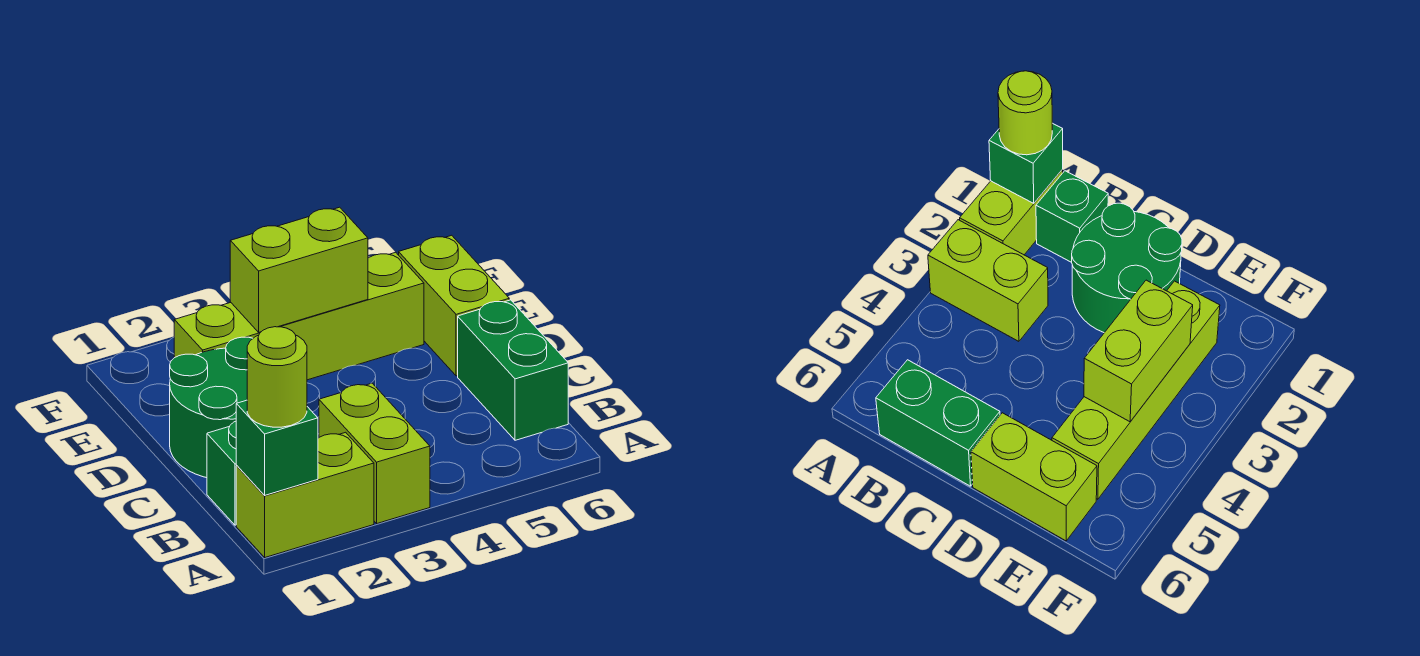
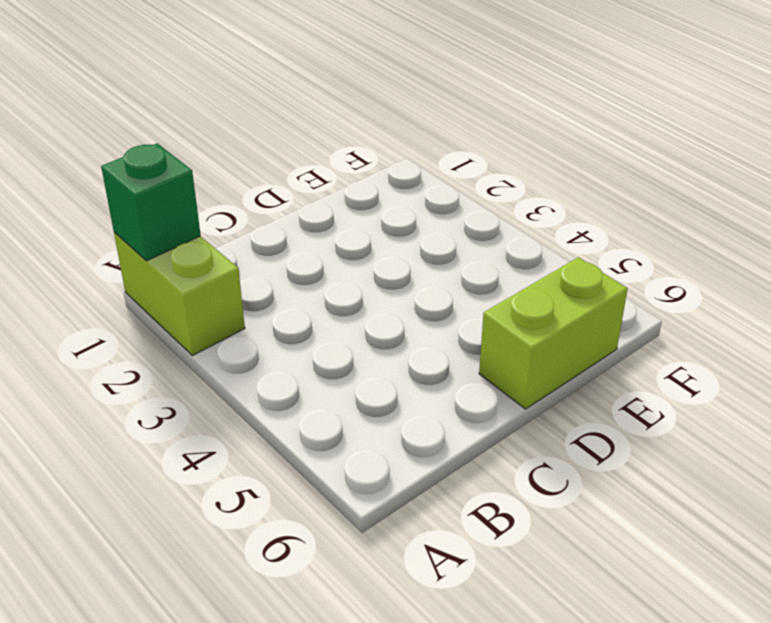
none -> lime 1x2 brick [319,383,430,523]
none -> green 1x1 brick [207,421,237,525]

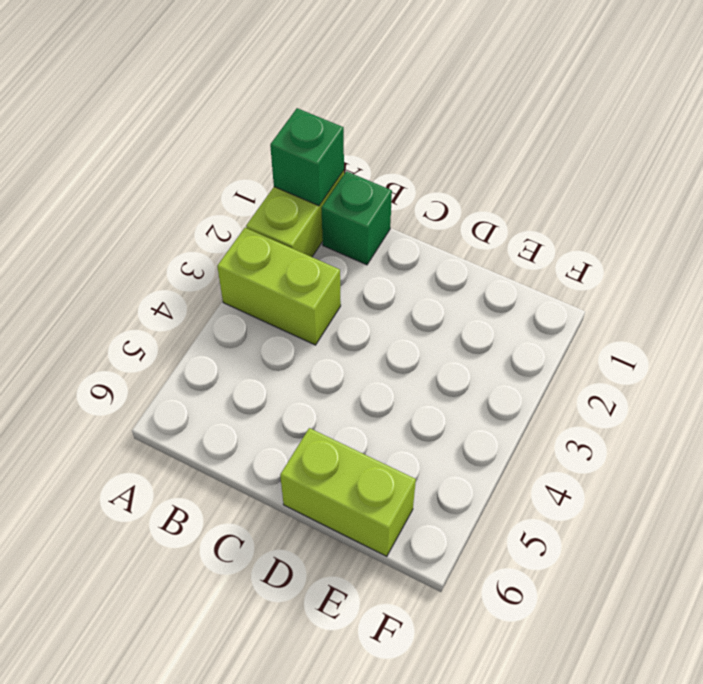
none -> green 1x2 brick [458,300,568,440]
none -> green 2x2 round brick [170,337,253,478]

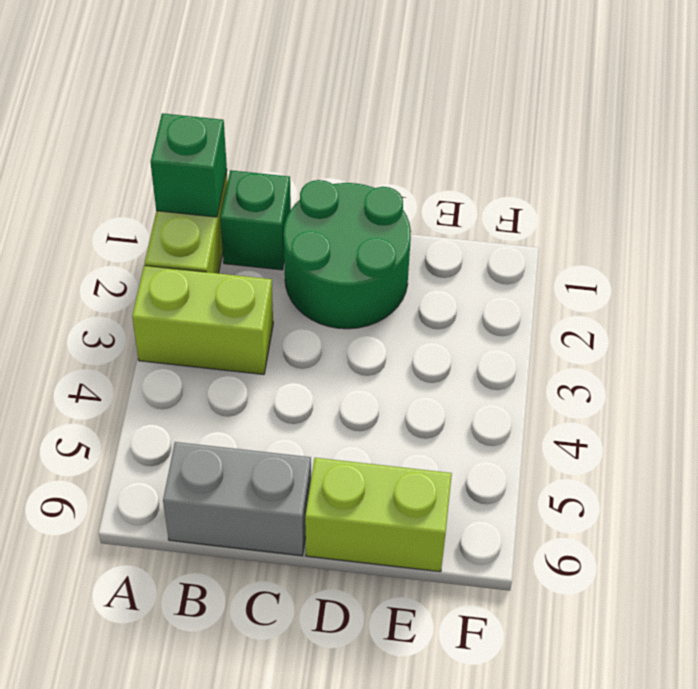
grey 1x2 brick [163,442,311,556] -> green 1x2 brick [458,300,568,440]
none -> lime 1x4 brick [174,252,424,380]
none -> lime 1x2 brick [230,207,368,332]

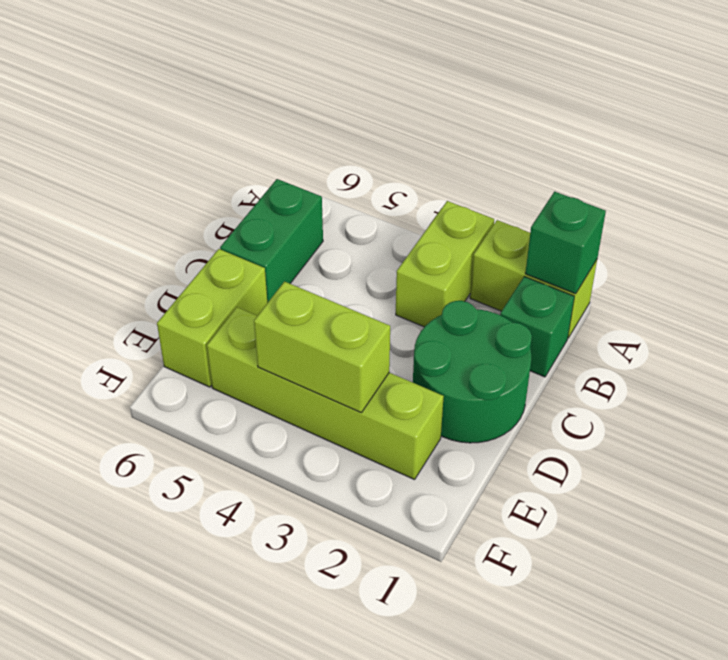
none -> lime 1x1 round brick [247,327,307,427]

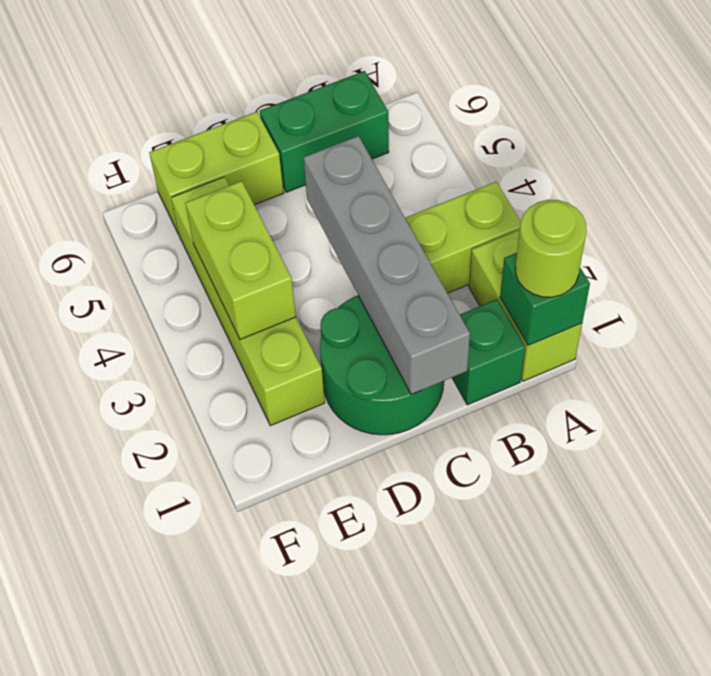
grey 1x4 brick [304,136,470,394] -> none

